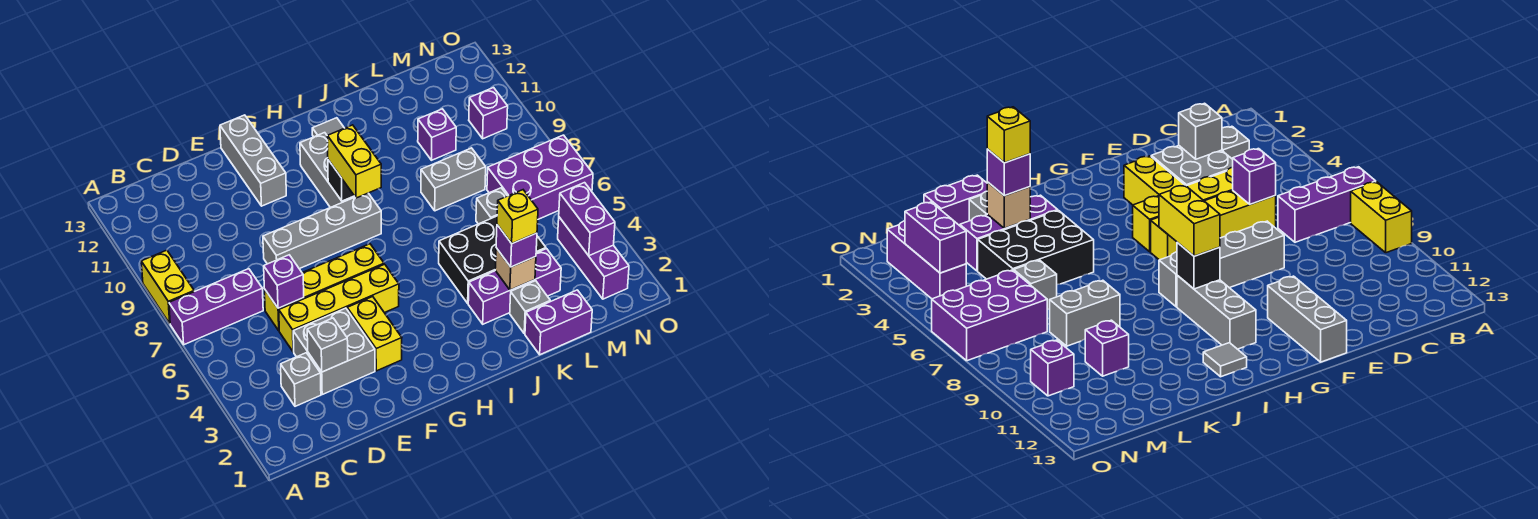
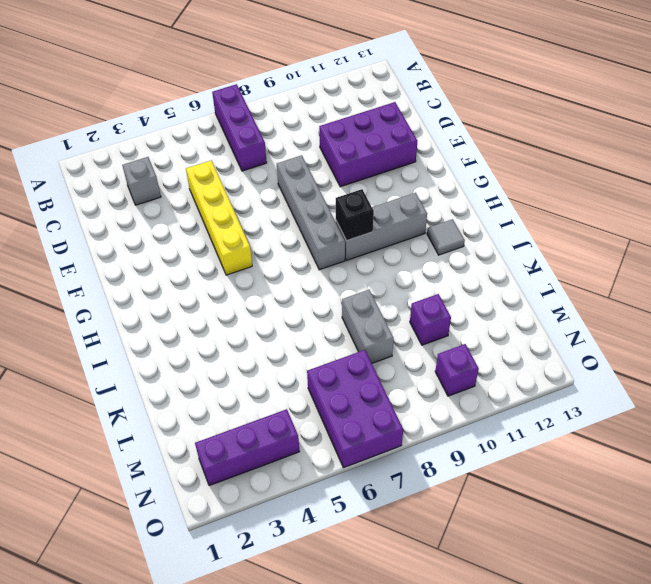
purple 2x3 brick [319,102,418,187] -> none
none -> yellow 1x2 brick [141,250,194,323]
none -> grey 2x2 brick [293,308,375,394]
none -> yellow 1x4 brick [264,244,384,331]

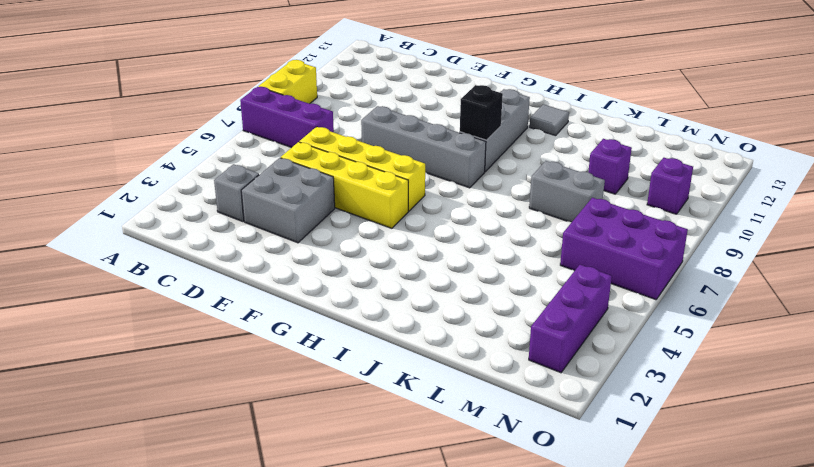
none -> yellow 1x2 brick [347,297,402,371]
none -> grey 1x3 brick [220,115,286,206]
none -> purple 1x3 brick [468,249,561,324]

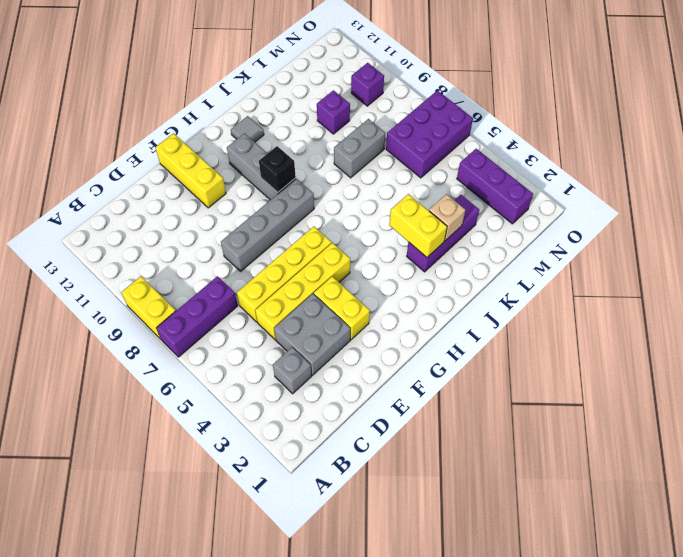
yellow 1x3 brick [155,133,226,208] -> grey 1x3 brick [220,115,286,206]
yellow 1x2 brick [389,194,447,257] -> yellow 1x2 brick moved to [327,125,381,198]
none -> black 2x3 brick [439,216,546,303]
none -> purple 1x2 brick [525,290,592,355]
none -> grey 1x1 brick [510,281,550,334]

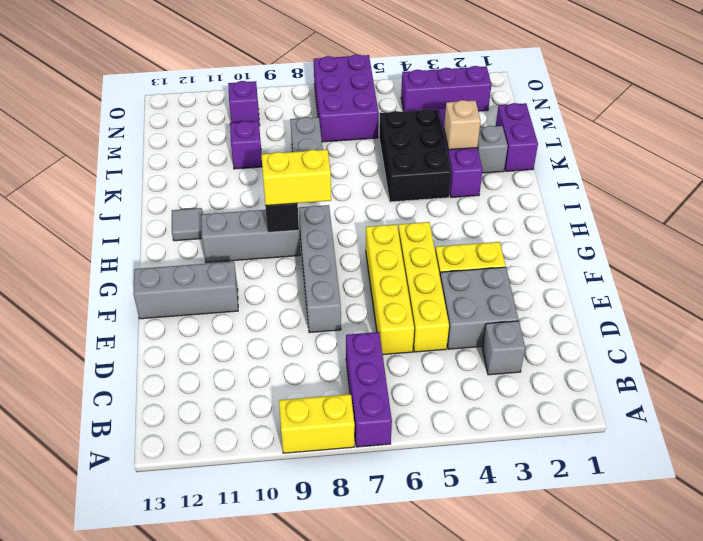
none -> grey 1x1 brick [476,188,507,224]
none -> grey 1x1 brick [307,318,348,372]
none -> purple 1x1 brick [264,255,304,308]

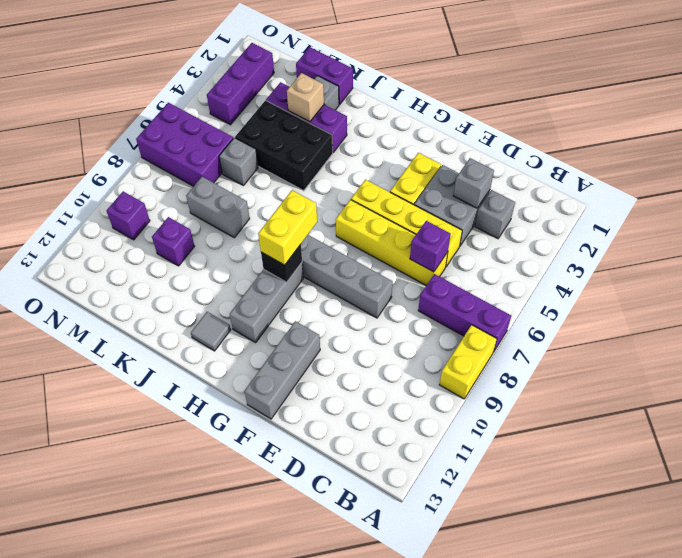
none -> purple 1x2 brick [559,183,615,256]
none -> purple 1x1 brick [496,225,537,267]
none -> yellow 1x1 brick [497,190,538,243]

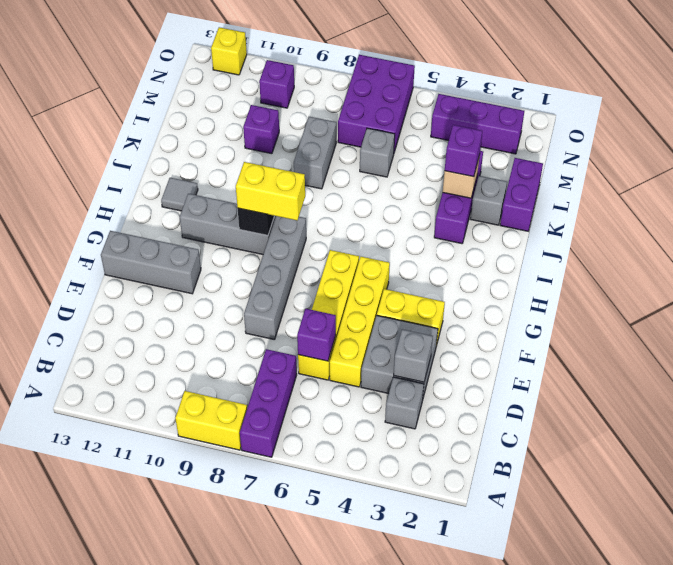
yellow 1x1 brick [211,27,247,75] -> yellow 1x1 brick moved to [497,190,538,243]
none -> black 2x3 brick [439,216,546,303]
none -> purple 1x2 brick [559,183,615,256]

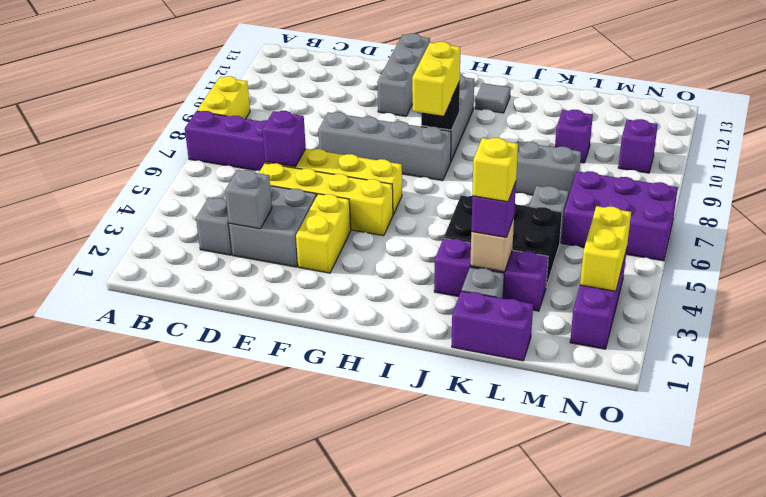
yellow 1x2 brick [580,206,631,291] -> purple 1x2 brick [559,183,615,256]

